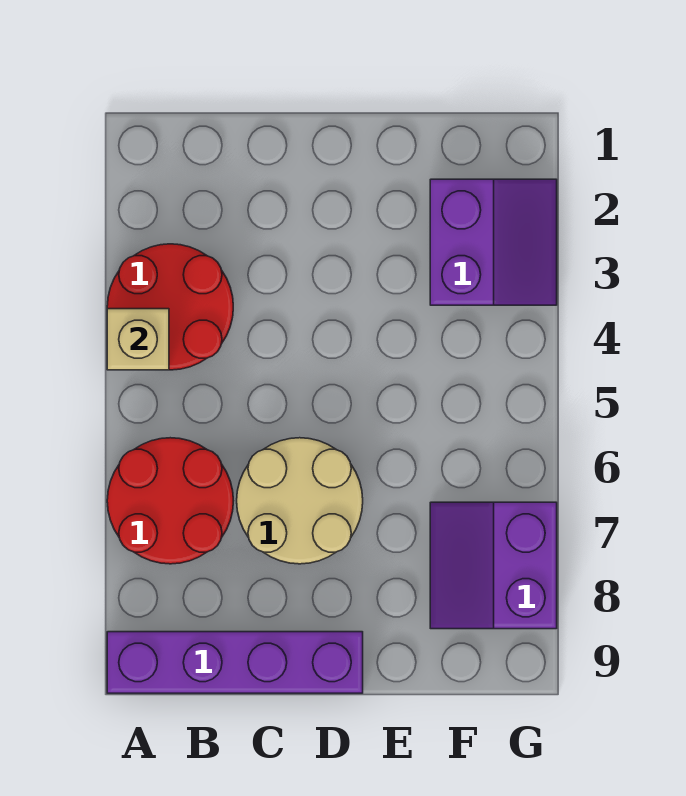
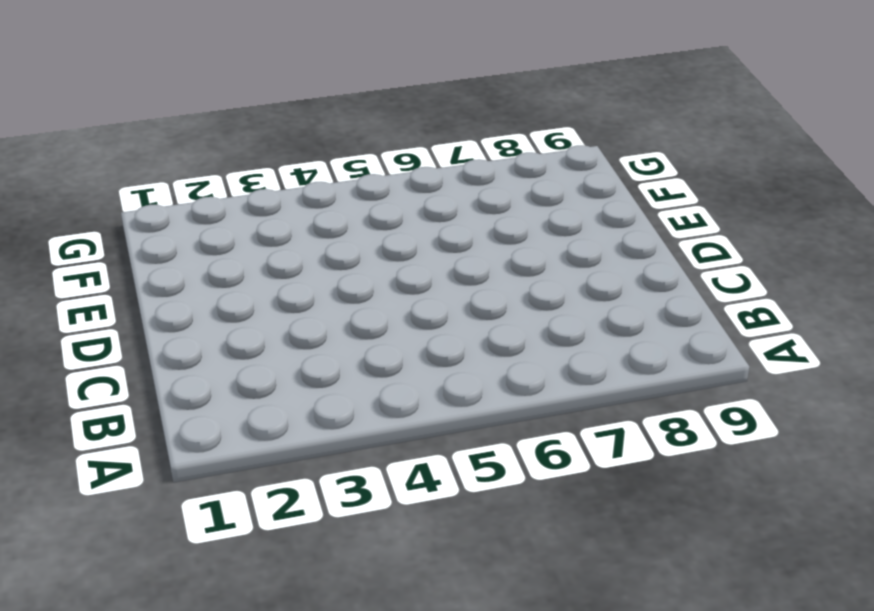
none -> red 2x2 round brick [107,244,233,370]
none -> red 2x2 round brick [107,438,233,564]

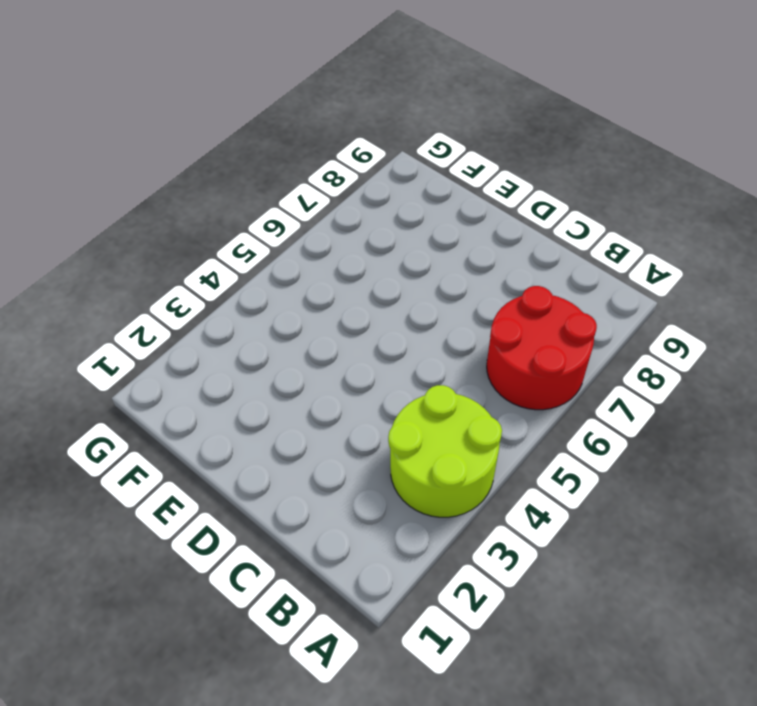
lime 2x2 round brick [388,385,502,517] -> red 2x2 round brick [107,244,233,370]
none -> purple 1x4 brick [107,632,363,693]
none -> tan 2x2 round brick [237,438,363,564]

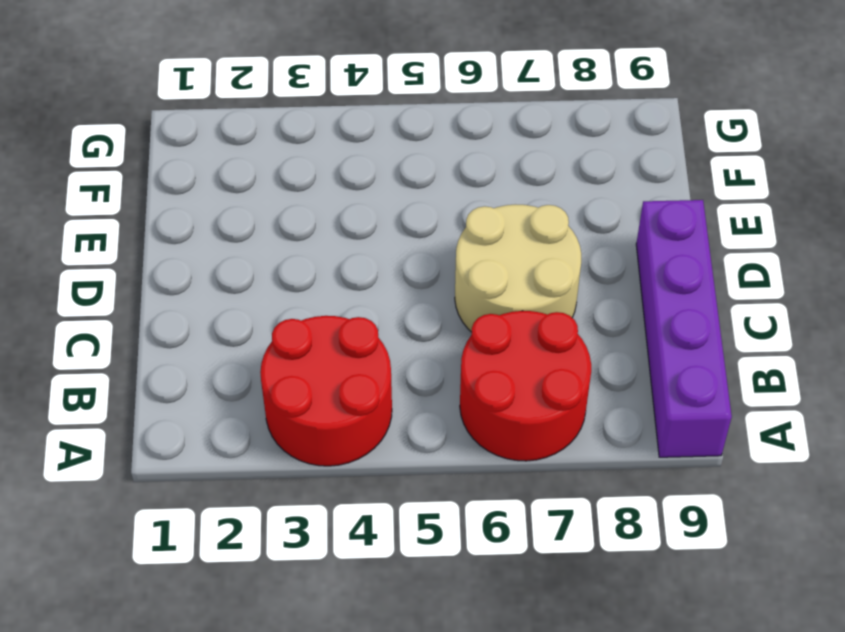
none -> purple 2x2 slope [430,179,557,305]
none -> purple 2x2 slope [430,502,557,629]

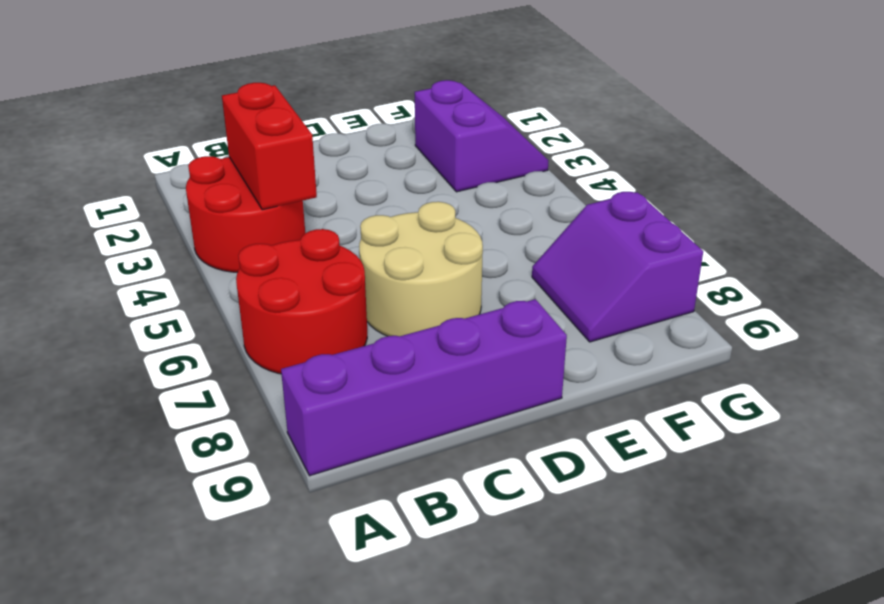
red 1x2 brick [222,83,317,210] -> none
none -> tan 1x1 brick [107,309,169,370]

